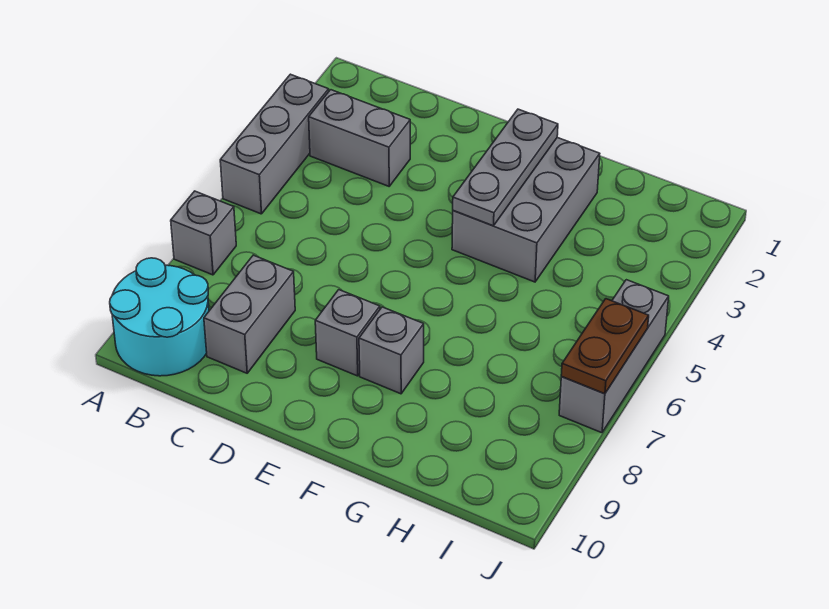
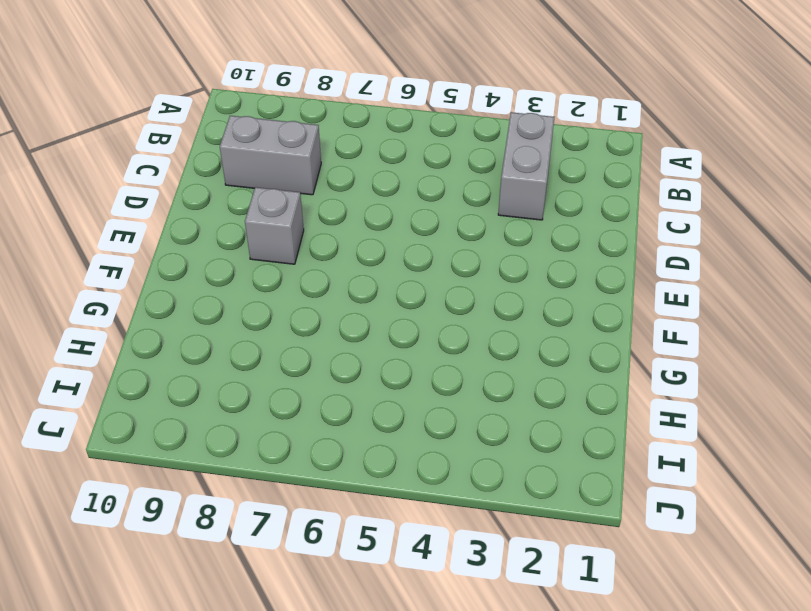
none -> grey 1x3 brick [220,74,329,214]
none -> grey 1x1 brick [171,191,236,275]

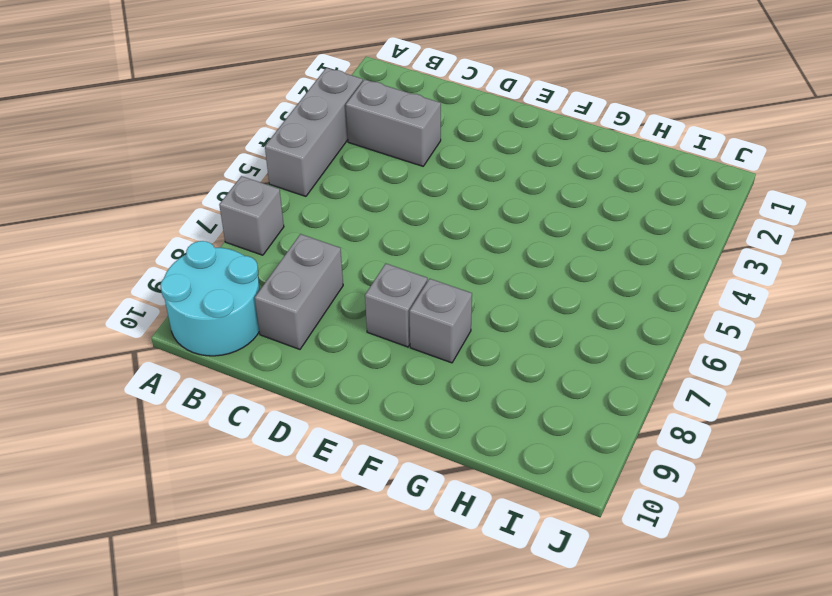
none -> grey 2x3 brick [452,138,600,282]
none -> grey 1x3 brick [559,280,669,433]

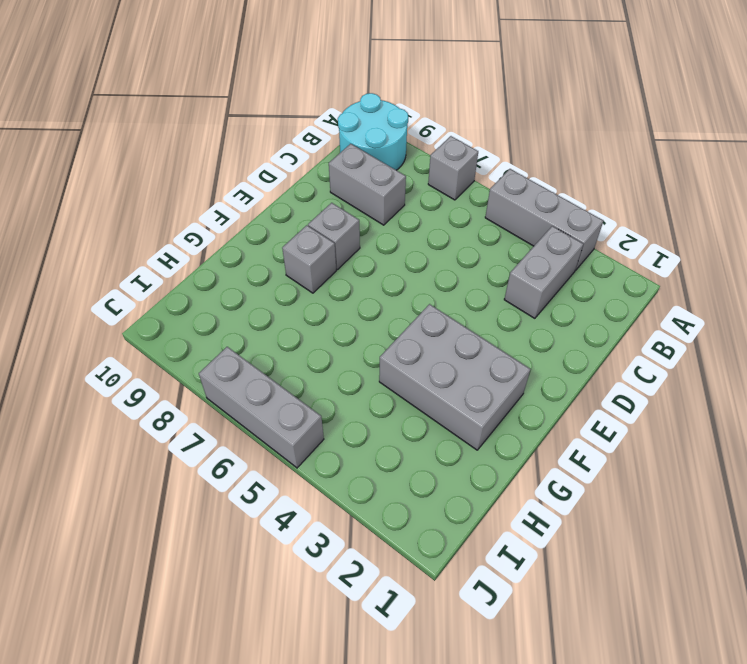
none -> grey 1x3 plate [453,109,558,226]
none -> brown 1x2 plate [561,299,649,394]

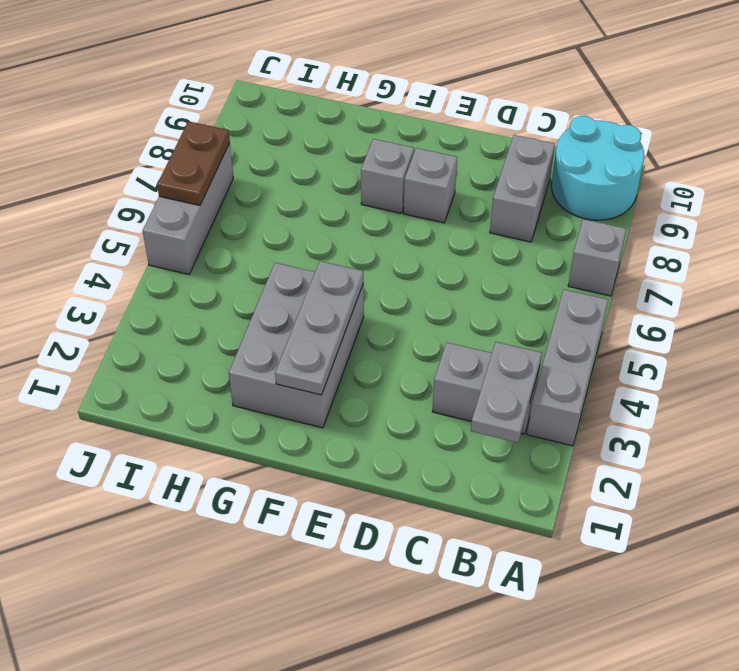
grey 1x2 plate [471,342,542,442] -> none

